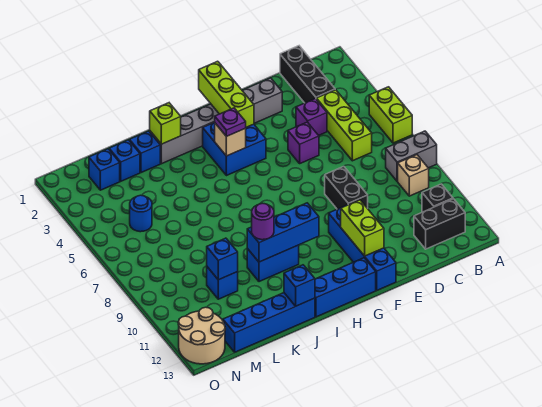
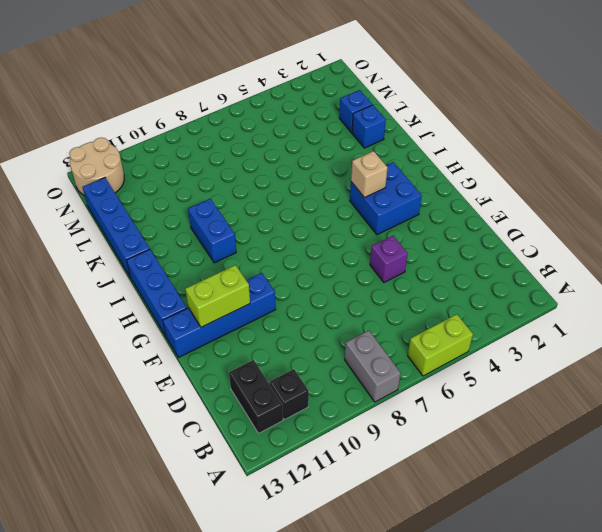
none -> tan 1x1 brick [398,155,429,196]
none -> black 1x3 brick [280,46,335,103]
none -> lime 1x3 brick [316,90,372,161]
none -> purple 1x1 brick [296,99,327,135]

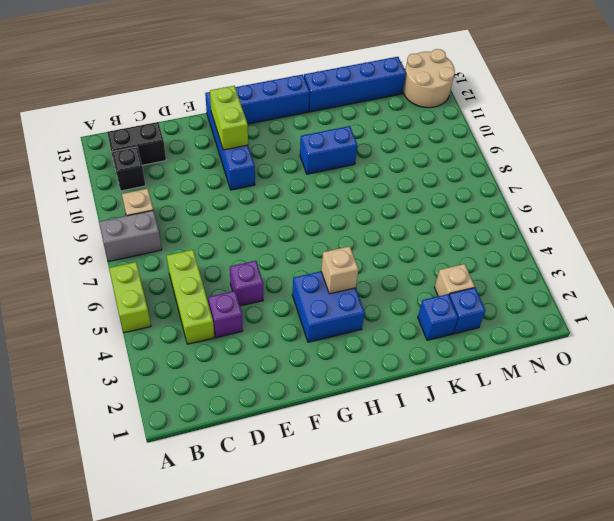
tan 1x1 brick [435,264,475,296] -> none
none -> black 1x3 brick [280,46,335,103]
none -> grey 1x6 brick [150,78,282,164]
none -> black 1x2 brick [325,166,368,209]
none -> blue 1x1 brick [207,267,238,299]

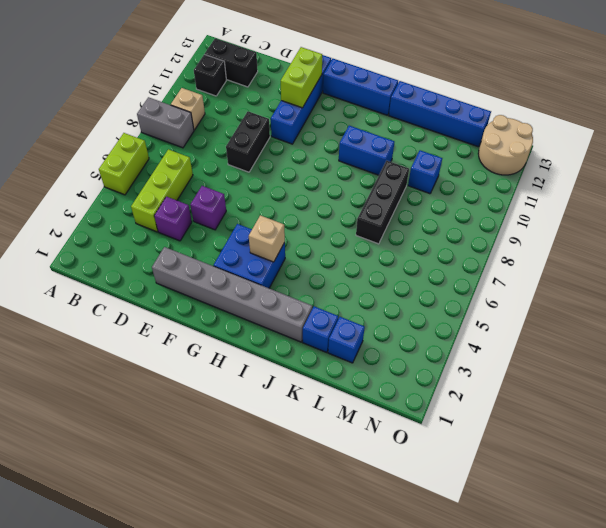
black 1x3 brick [356,161,409,244] -> black 1x3 brick moved to [280,46,335,103]
none -> blue 1x1 brick [89,149,120,190]
none -> blue 1x1 round brick [130,195,152,232]
none -> lime 1x3 brick [199,61,254,127]
none -> blue 1x3 brick [247,203,319,262]

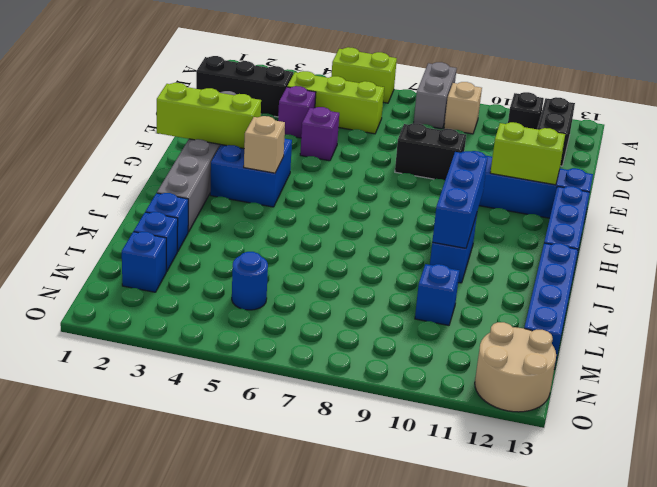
none -> lime 1x1 brick [150,103,181,144]
none -> blue 1x1 brick [284,265,315,306]
none -> blue 1x1 brick [207,238,238,280]
none -> purple 1x1 plate [215,108,246,136]

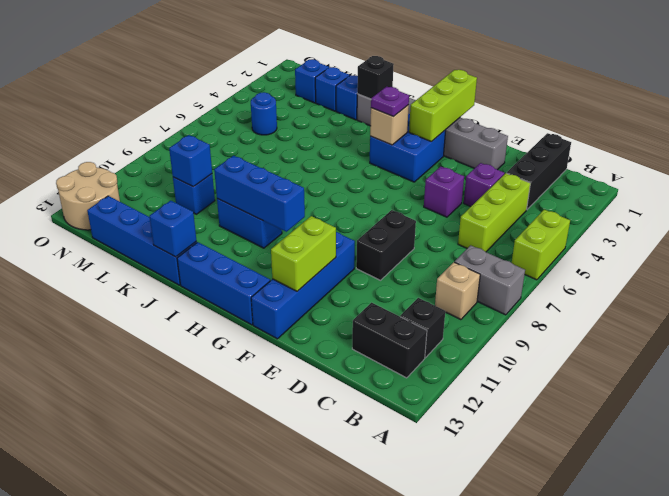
black 1x1 brick [357,56,394,99] -> lime 1x1 brick [150,103,181,144]
none -> purple 1x1 round brick [252,203,274,240]

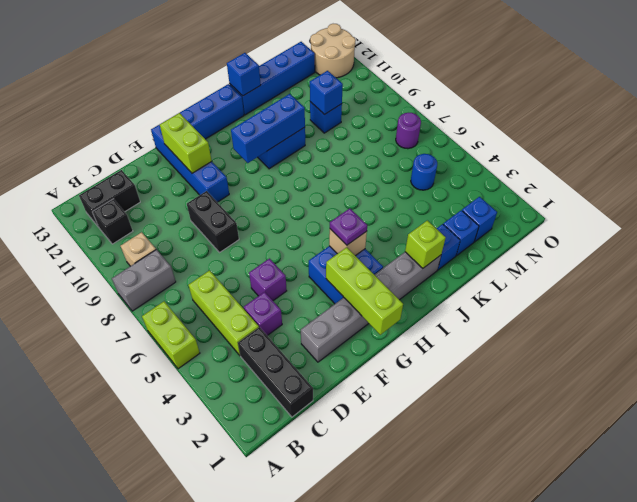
purple 1x1 round brick [396,113,421,149] -> purple 1x1 round brick moved to [252,203,274,240]

